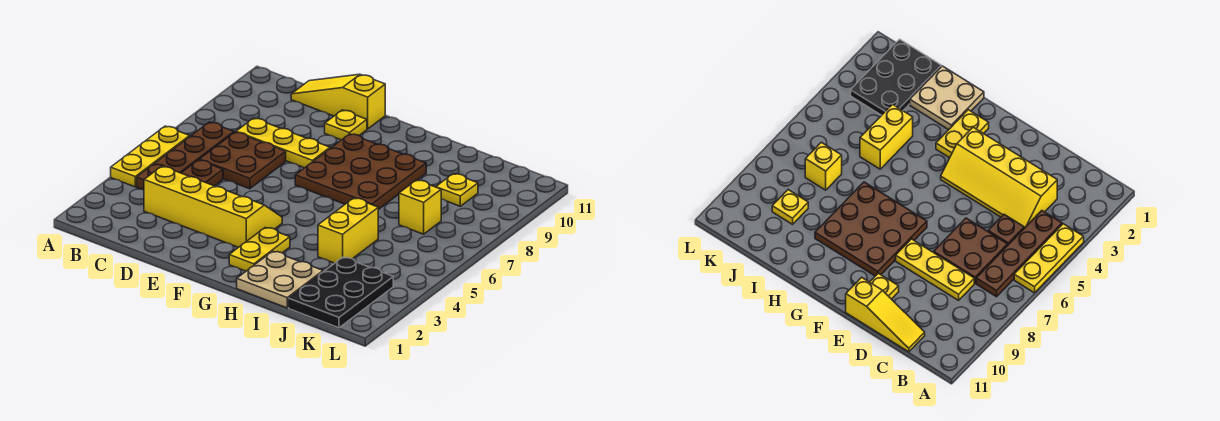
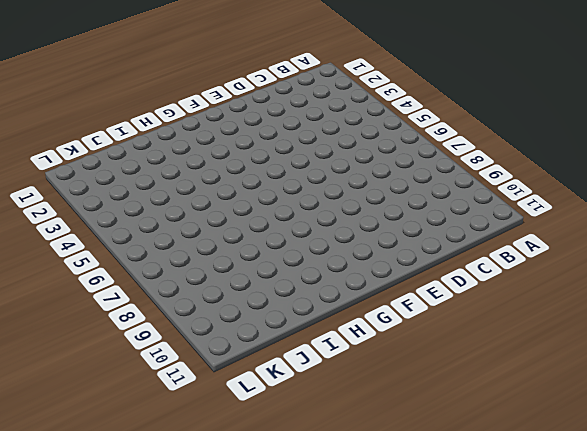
none -> yellow 1x3 plate [111,126,190,187]
none -> brown 1x4 plate [137,122,234,190]
none -> yellow 2x4 slope [144,166,282,247]

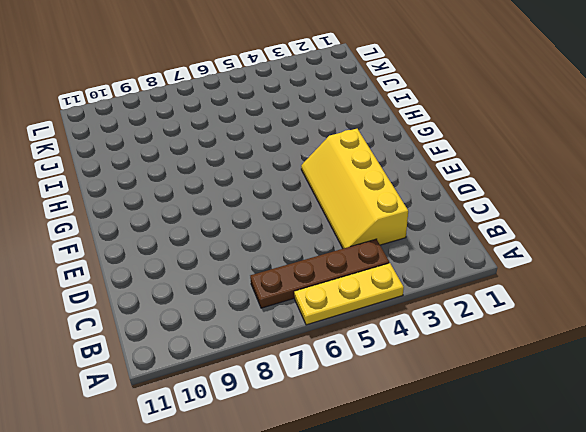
none -> brown 1x1 plate [182,160,223,186]
none -> brown 2x2 plate [199,132,286,189]
none -> yellow 1x3 plate [236,118,330,168]

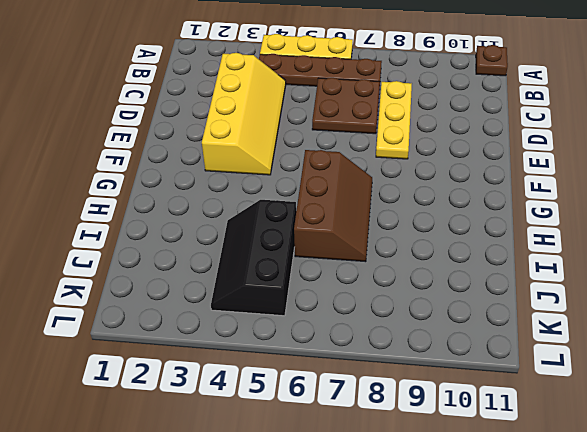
brown 1x1 plate [476,45,508,76] -> brown 1x1 plate moved to [182,160,223,186]
brown 2x3 slope [294,150,372,262] -> brown 3x3 plate [295,134,426,210]
black 2x3 slope [211,200,296,316] -> yellow 1x2 brick [318,198,378,263]
none -> yellow 1x3 slope [291,74,385,129]
none -> yellow 1x1 plate [325,110,367,140]
none -> yellow 1x2 plate [229,227,290,271]

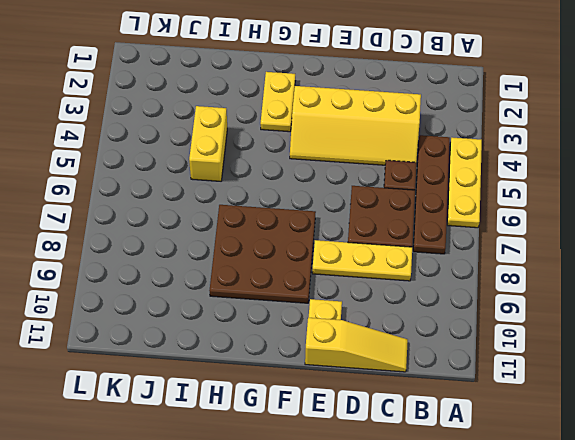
none -> tan 2x2 plate [237,251,323,308]
none -> black 2x3 plate [289,257,393,328]
none -> yellow 1x1 brick [399,180,441,234]

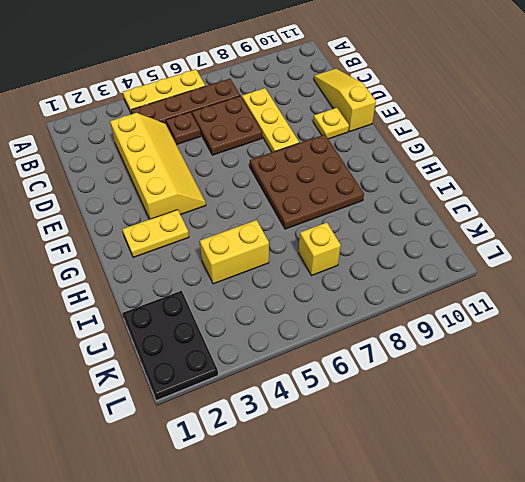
black 2x3 plate [122,291,218,401] -> black 2x3 plate turned to [289,257,393,328]
none -> tan 2x2 plate [237,251,323,308]
none -> yellow 1x1 plate [436,174,478,206]

